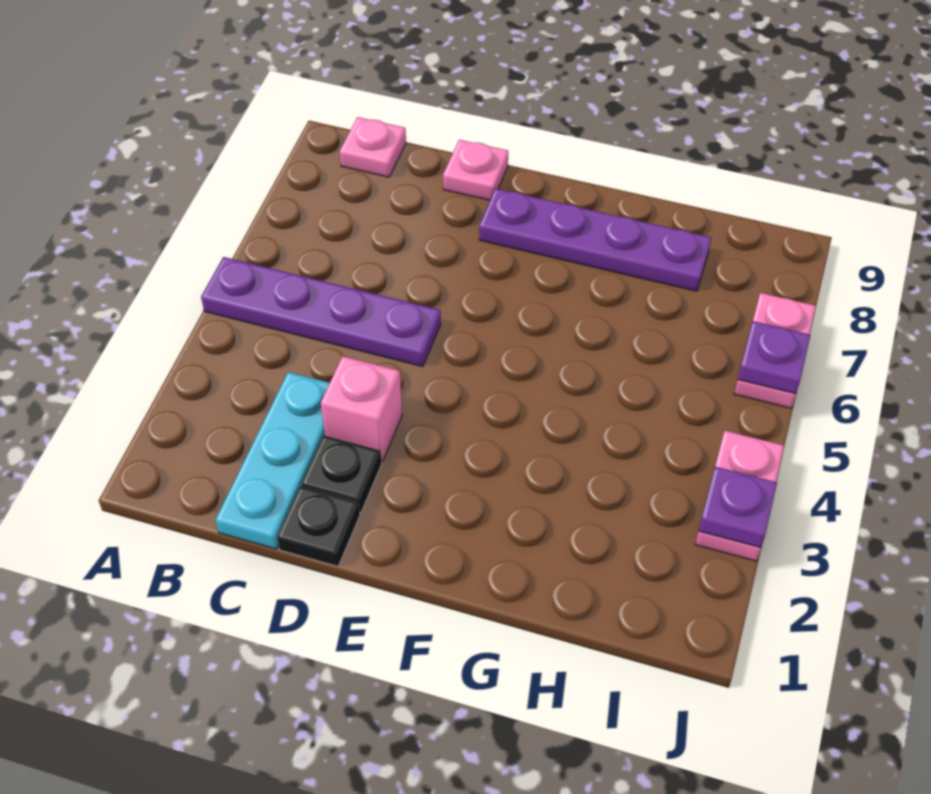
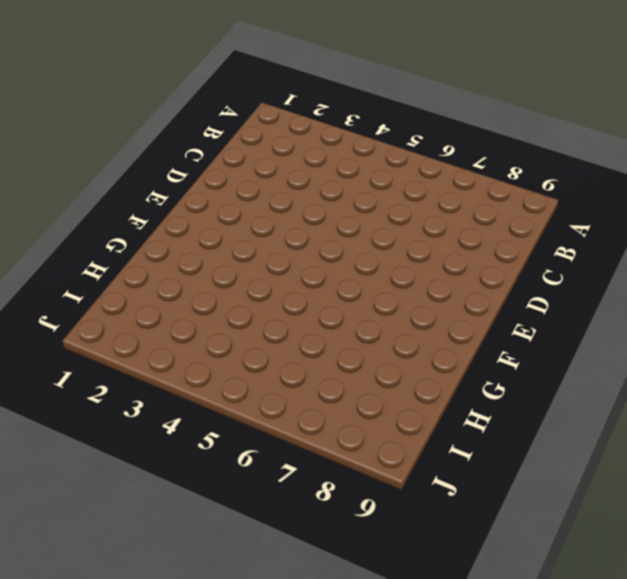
none -> purple 1x4 plate [201,257,441,367]
none -> pink 1x1 plate [340,117,406,177]
none -> cyan 1x3 plate [216,372,330,549]

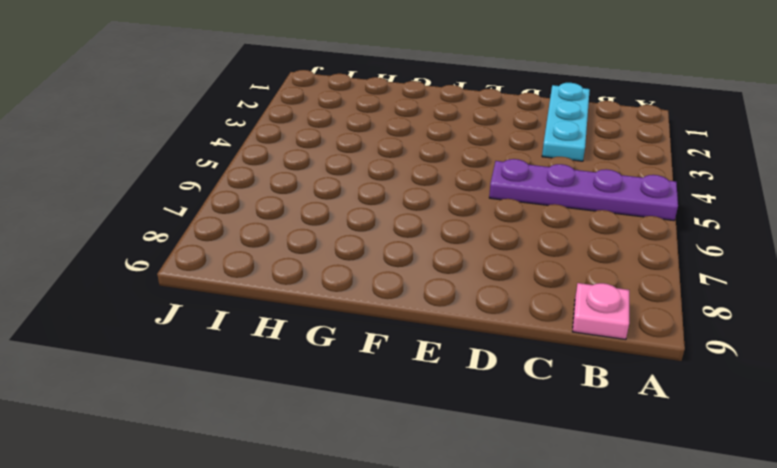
none -> black 1x1 plate [277,486,360,566]
none -> black 1x1 plate [302,435,382,513]
none -> pink 1x1 brick [321,356,402,462]

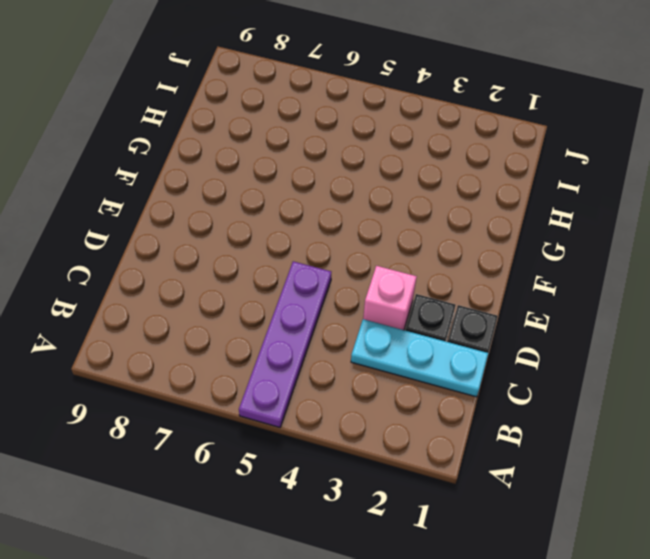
none -> pink 1x1 plate [340,117,406,177]
none -> pink 1x1 plate [443,140,508,200]
none -> purple 1x4 plate [479,188,711,291]

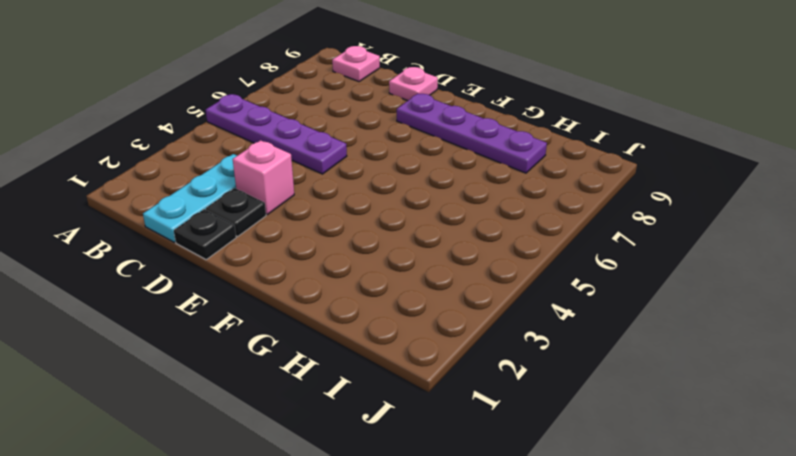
none -> pink 1x2 plate [695,431,784,561]
none -> pink 1x2 plate [734,293,816,408]
none -> purple 1x1 plate [699,467,777,548]

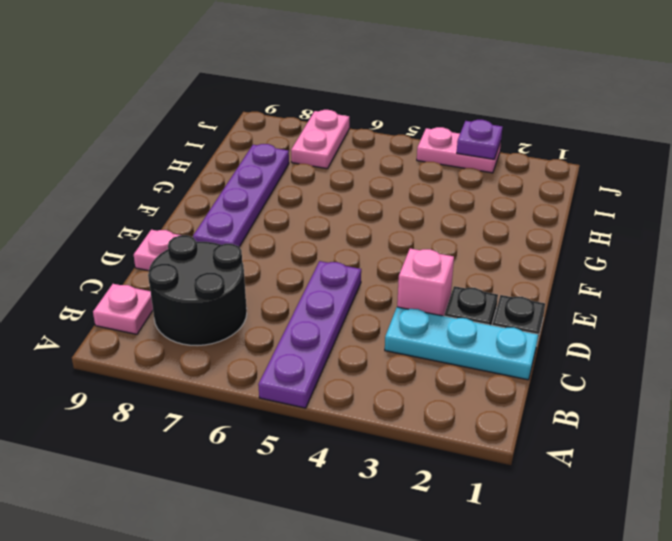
black 2x2 round brick [148,235,247,346] -> none
pink 1x2 plate [291,110,349,169] -> pink 1x2 plate turned to [734,293,816,408]
none -> purple 1x1 plate [738,321,810,394]

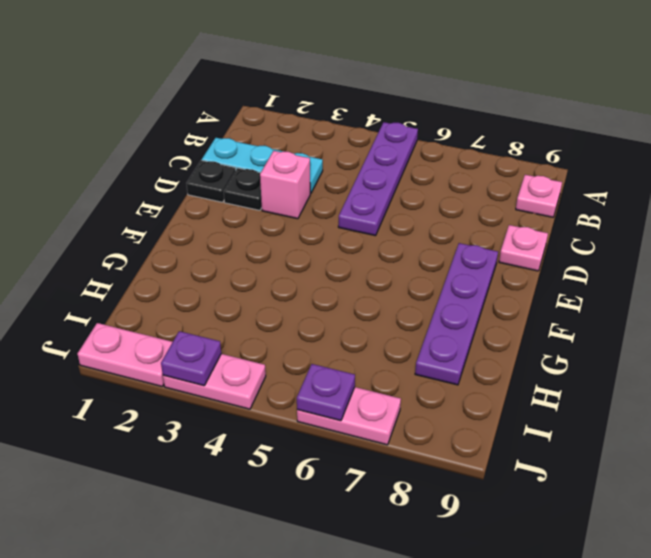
pink 1x2 plate [78,323,172,386] -> none

